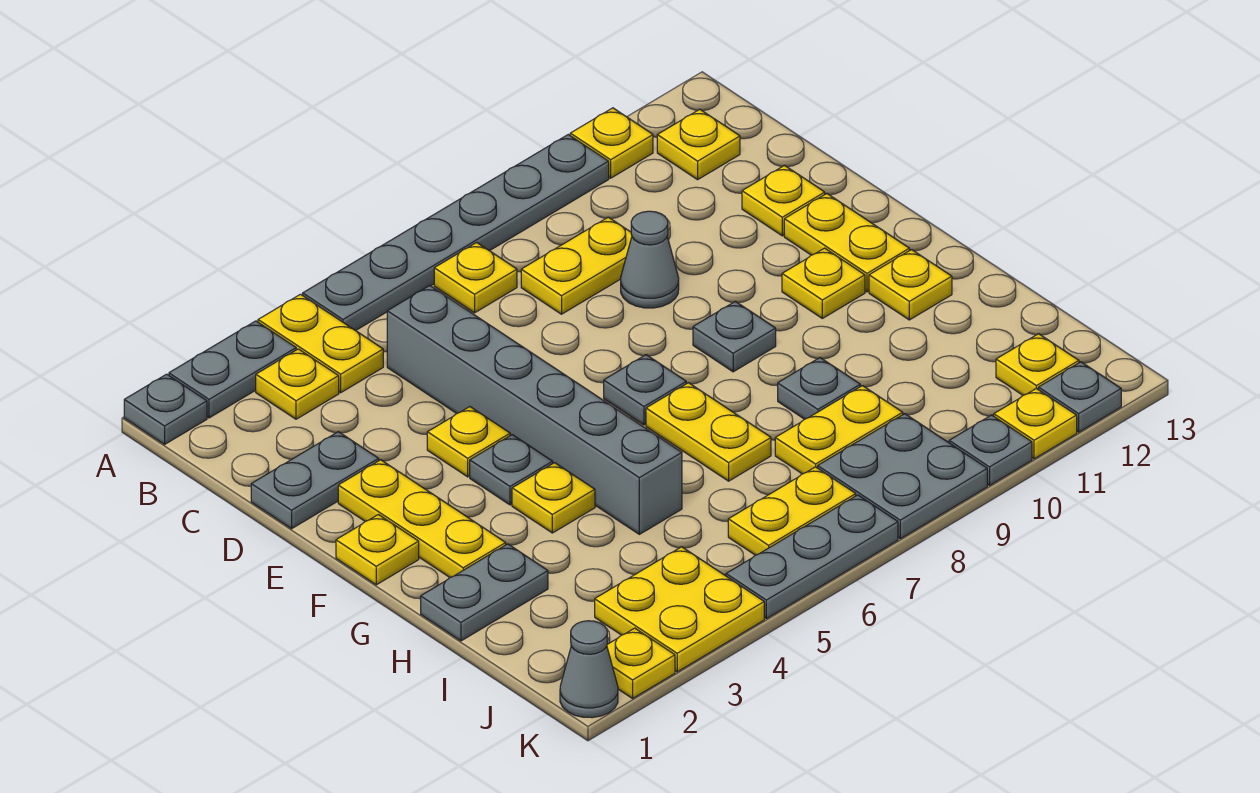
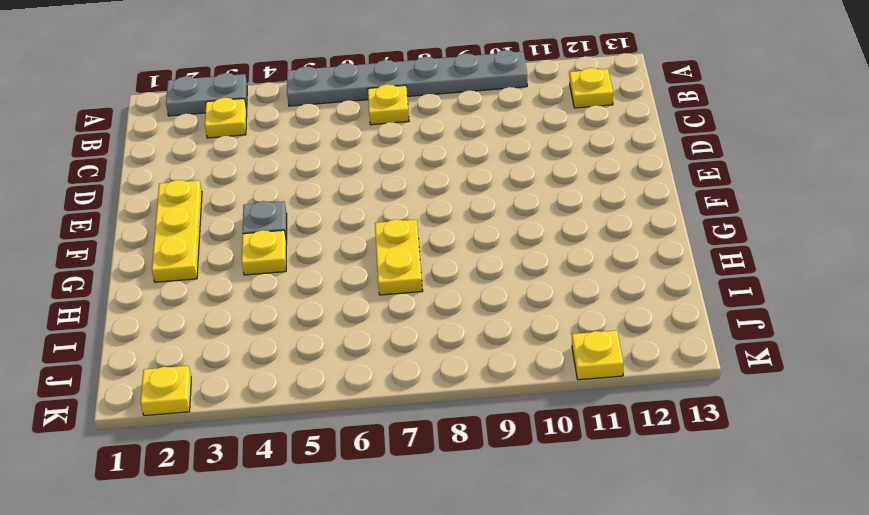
none -> grey 1x1 plate [124,374,207,444]
none -> yellow 1x2 plate [258,294,383,393]
none -> yellow 1x1 plate [570,108,653,178]
none -> grey 1x6 brick [387,286,682,534]

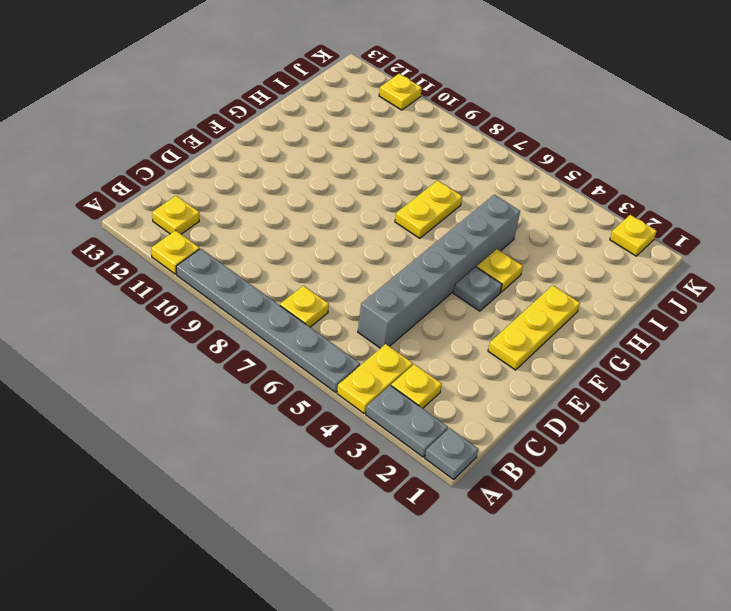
none -> yellow 1x2 plate [521,217,632,314]
none -> grey 1x2 plate [251,432,379,529]
none -> grey 1x1 cone [621,211,679,308]
none -> yellow 1x1 plate [742,166,825,236]

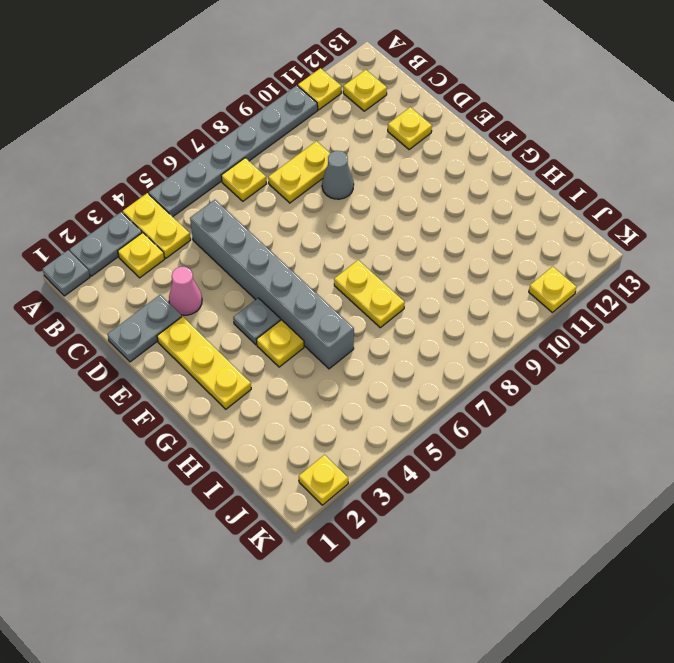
pink 1x1 cone [169,267,202,315] -> none
none -> yellow 1x1 plate [427,407,510,477]
none -> yellow 1x2 plate [784,194,910,292]
none -> yellow 1x1 plate [336,515,419,585]
none -> grey 1x1 plate [604,355,686,425]

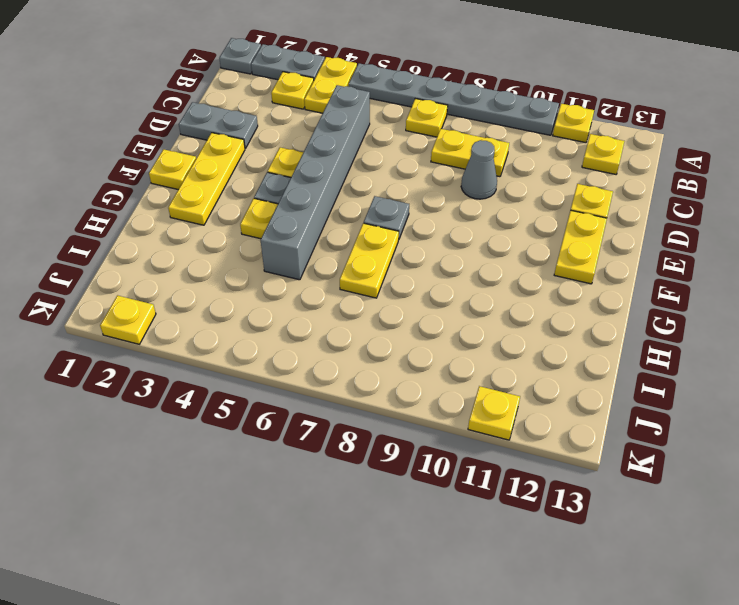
none -> grey 1x1 plate [693,301,776,372]
none -> yellow 1x1 plate [782,248,865,318]
none -> yellow 1x1 plate [869,250,952,320]
none -> grey 1x2 plate [421,544,548,641]

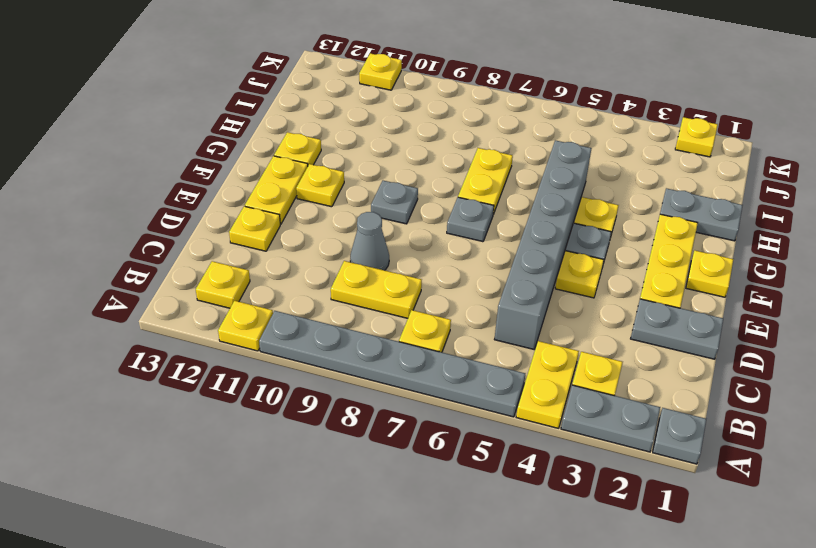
none -> grey 1x1 plate [778,358,860,419]
none -> yellow 1x2 plate [775,386,903,474]
none -> yellow 2x2 plate [595,547,764,672]
none -> yellow 1x2 plate [728,467,856,555]

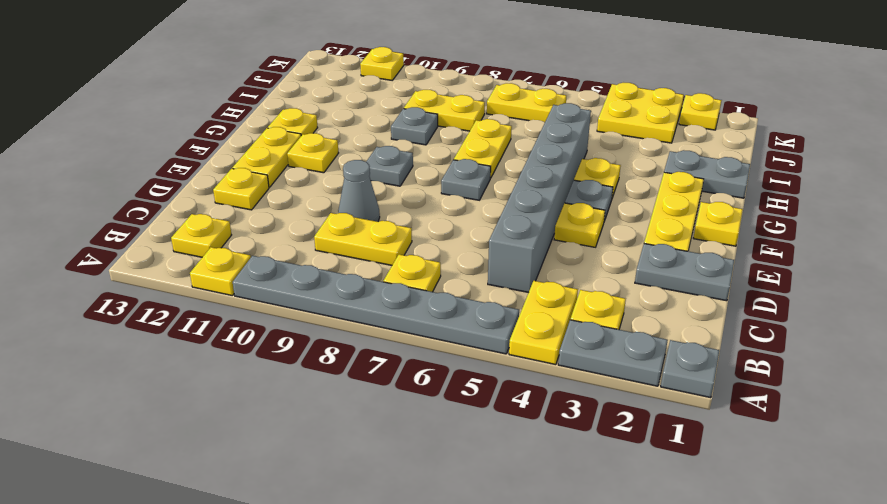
none -> grey 2x2 plate [818,414,987,539]
none -> yellow 1x1 plate [996,334,1079,395]
none -> grey 1x1 cone [560,621,618,718]
none -> grey 1x3 plate [726,495,898,619]

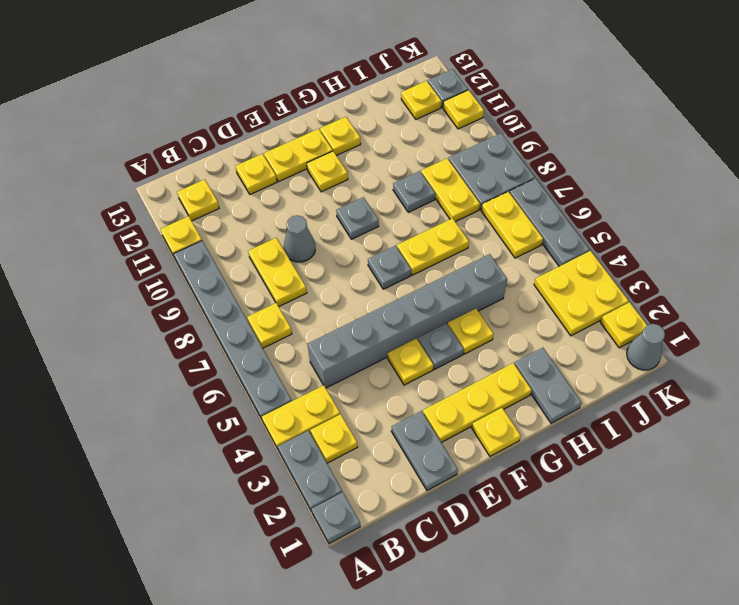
none -> grey 1x1 plate [949,415,1032,485]

